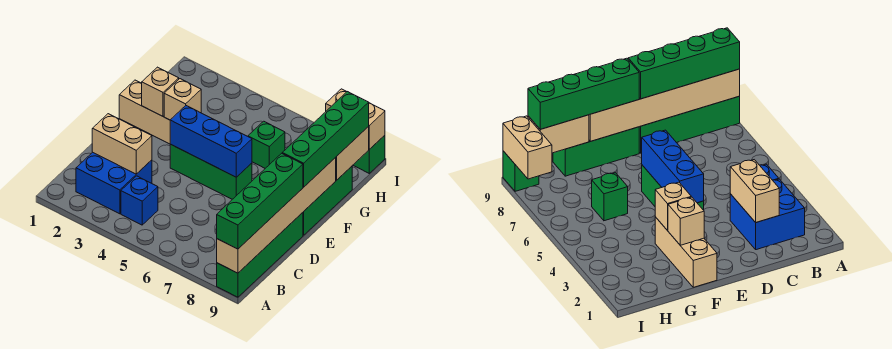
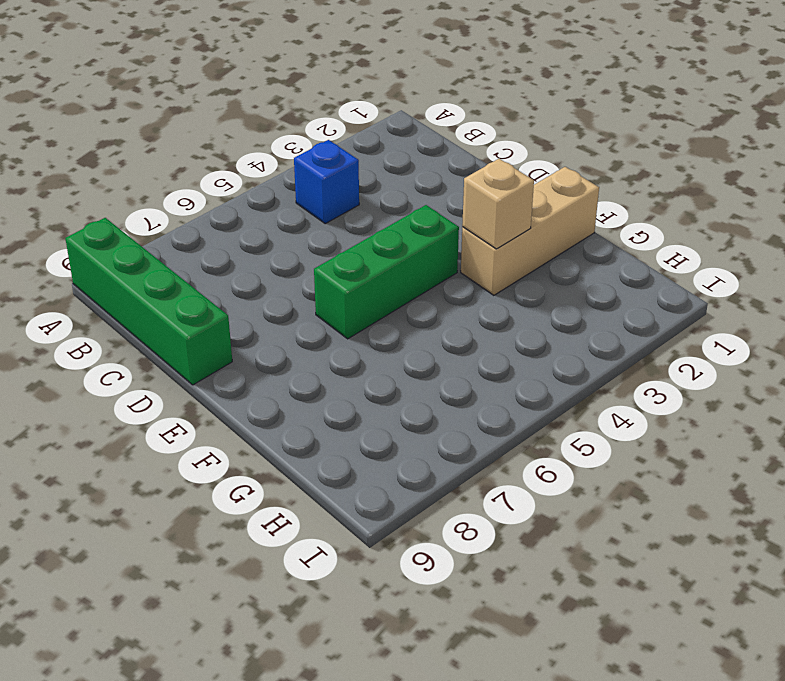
none -> blue 2x2 brick [76,152,152,214]
none -> green 1x3 brick [303,166,352,235]
none -> green 1x1 brick [248,121,285,168]

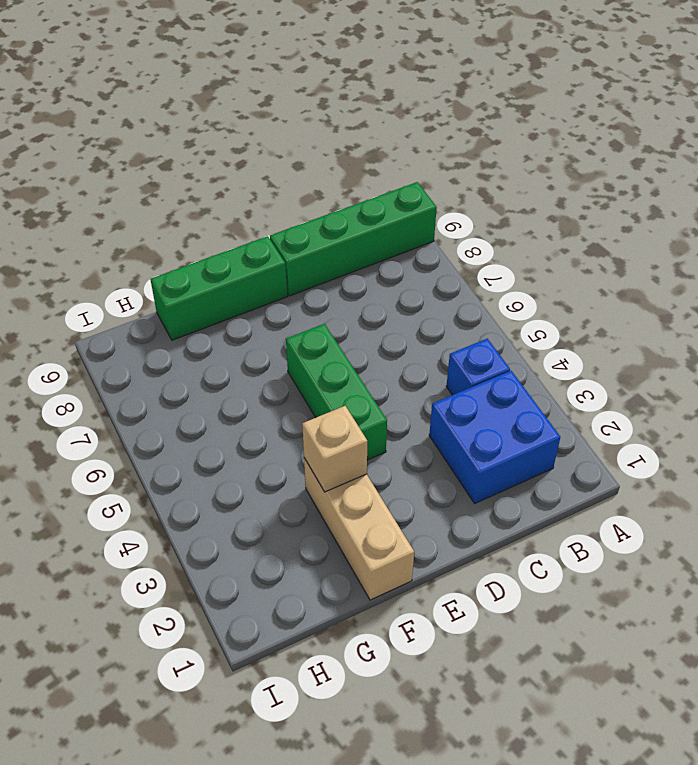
none -> green 1x1 brick [248,121,285,168]
none -> green 1x1 brick [353,135,385,173]
none -> tan 1x6 brick [217,158,336,273]

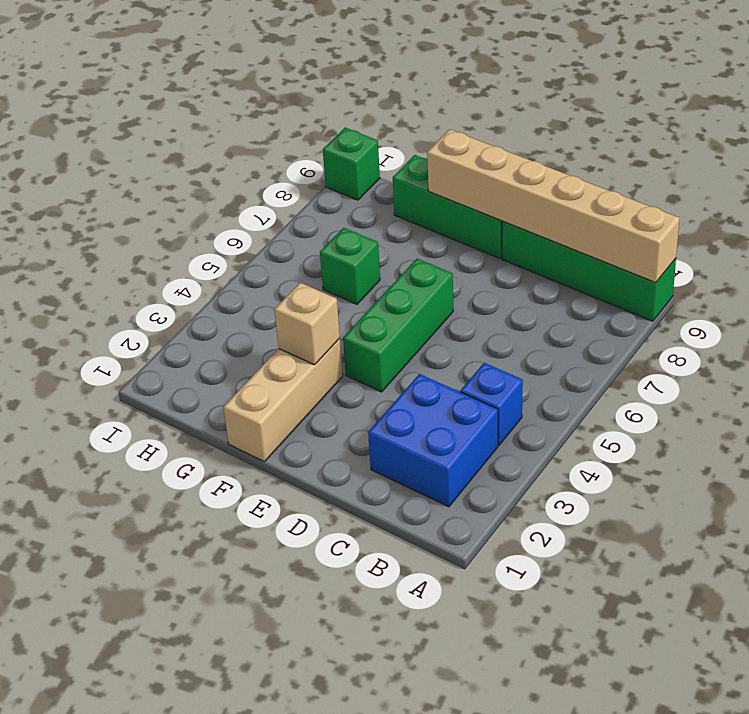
none -> tan 1x2 brick [92,114,152,174]
none -> blue 1x3 brick [170,106,252,177]
none -> tan 1x1 brick [142,67,179,116]

